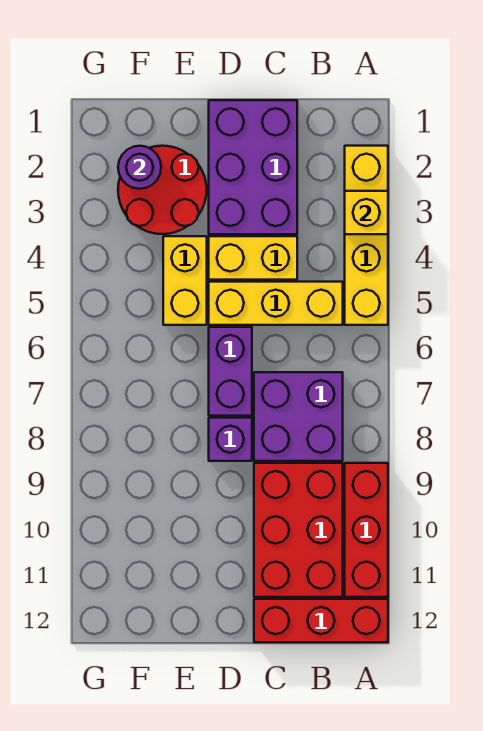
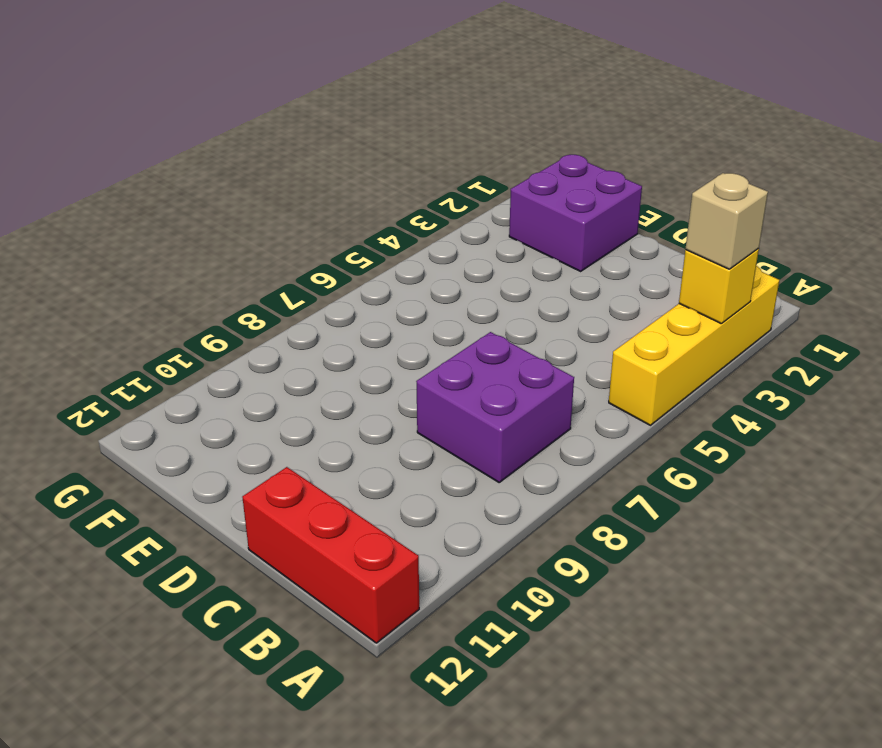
tan 1x1 brick [686,173,768,269] -> none
purple 2x2 brick [509,155,642,271] -> red 2x2 round brick [118,146,207,234]
none -> red 1x3 brick [345,463,388,597]
none -> yellow 1x3 brick [209,282,343,325]
none -> red 2x3 brick [254,463,343,597]

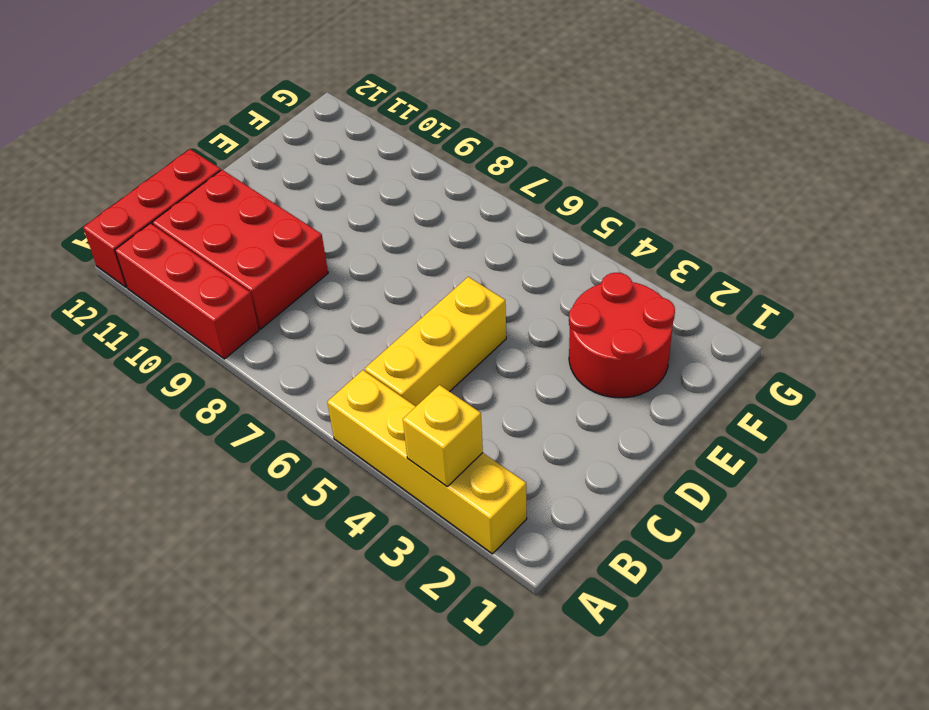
none -> purple 2x2 brick [254,372,343,461]
none -> purple 2x3 brick [209,100,297,234]
none -> yellow 1x2 brick [209,236,297,280]

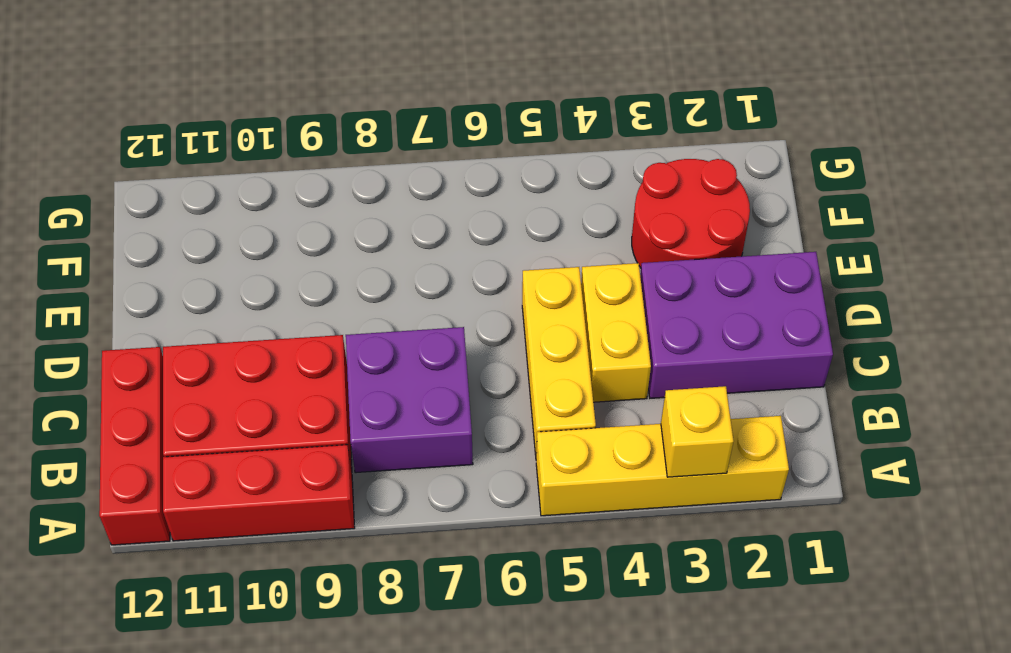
none -> purple 1x2 brick [209,327,252,416]
none -> purple 1x1 brick [209,418,252,461]
none -> yellow 1x2 brick [163,236,207,325]

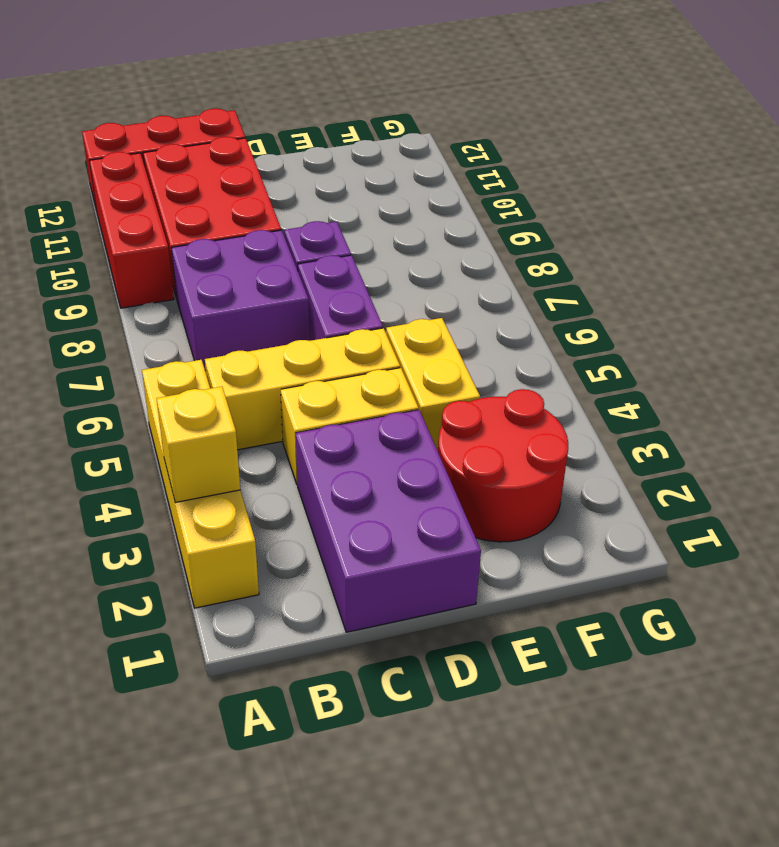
none -> purple 1x1 round brick [118,146,161,189]

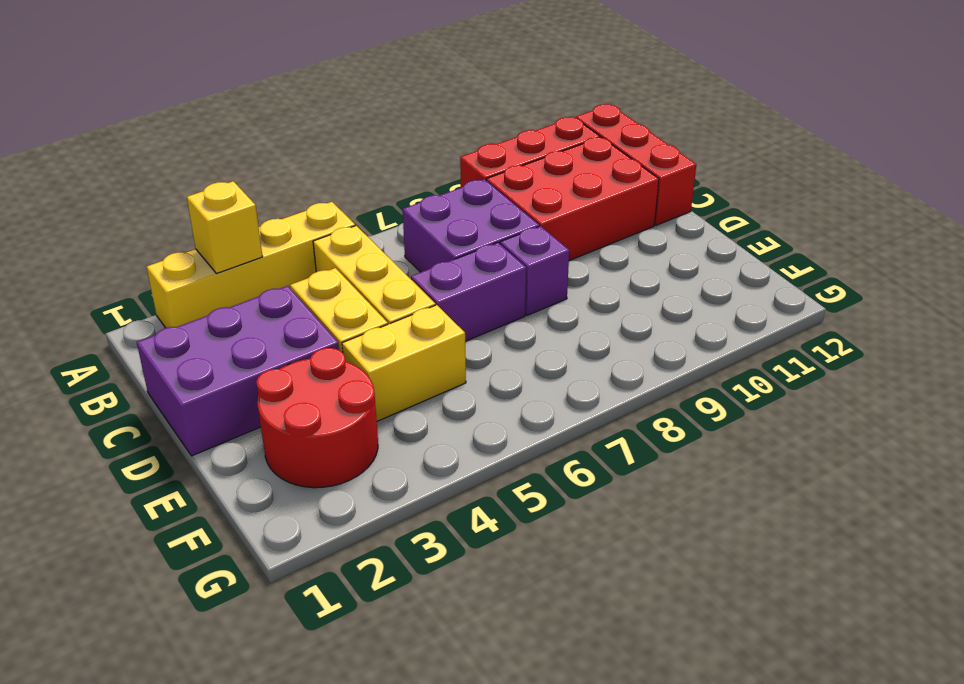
none -> purple 1x1 round brick [118,146,161,189]

